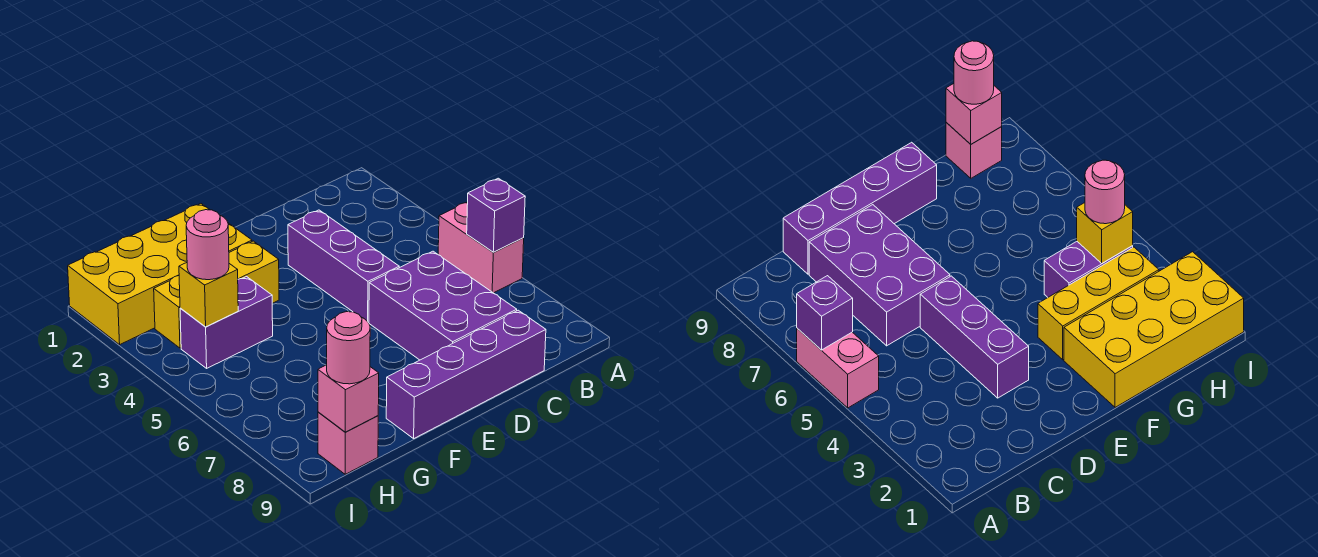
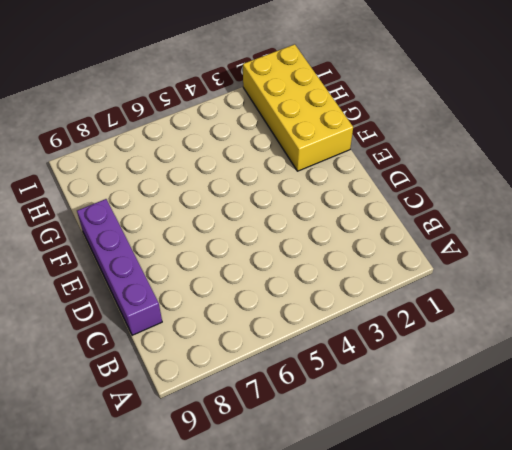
none -> pink 1x2 brick [438,202,524,293]
none -> purple 2x3 brick [369,251,517,360]
none -> purple 1x3 brick [288,210,399,322]

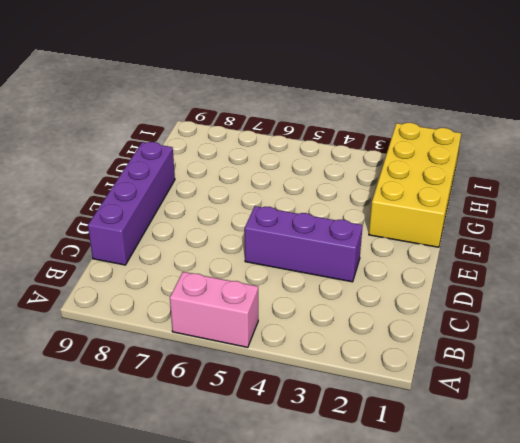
none -> purple 2x3 brick [369,251,517,360]
none -> yellow 1x3 brick [154,241,279,348]
none -> purple 1x2 brick [180,277,273,368]

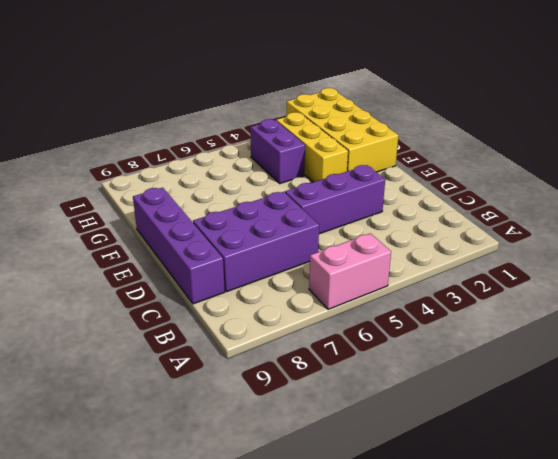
none -> pink 1x1 brick [318,412,378,474]
none -> purple 1x1 brick [467,178,525,252]
none -> yellow 1x1 brick [179,263,238,327]

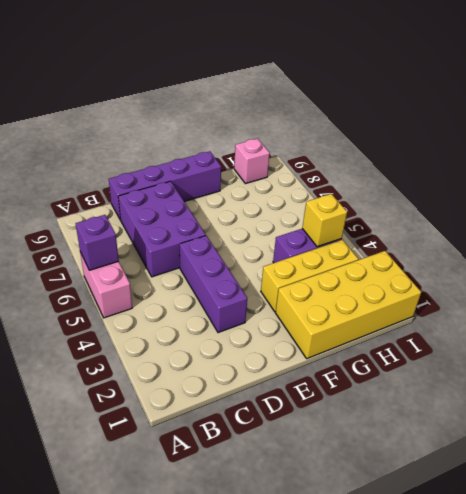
none -> pink 1x1 brick [318,365,379,432]
none -> pink 1x1 round brick [186,210,229,280]
none -> pink 1x1 round brick [327,312,370,384]

